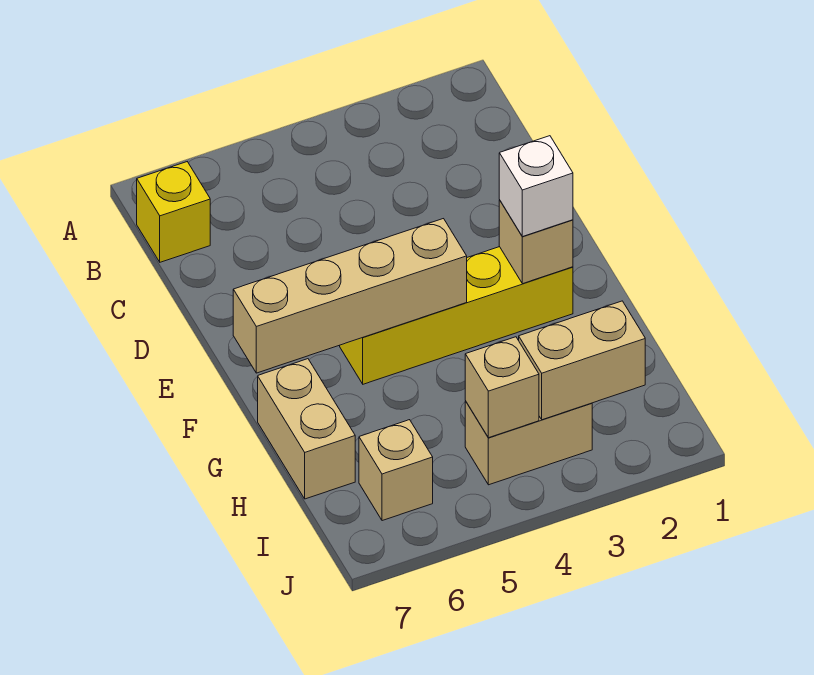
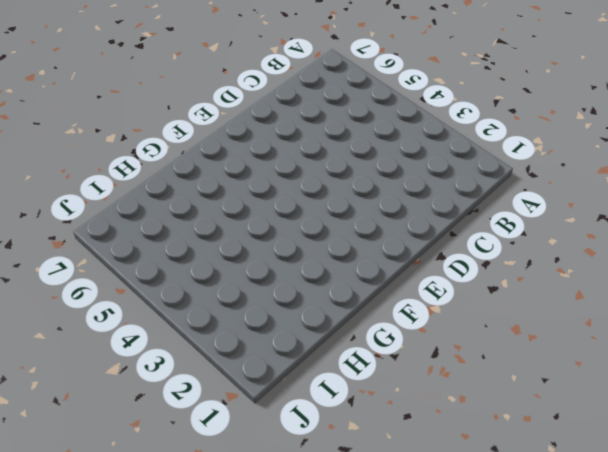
none -> yellow 1x1 brick [137,162,210,262]
none -> yellow 1x4 brick [340,247,573,384]

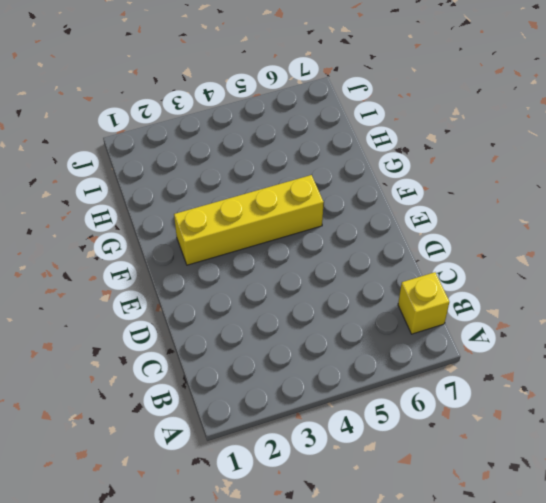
none -> tan 1x2 brick [258,359,355,499]
none -> tan 1x2 brick [465,401,592,485]

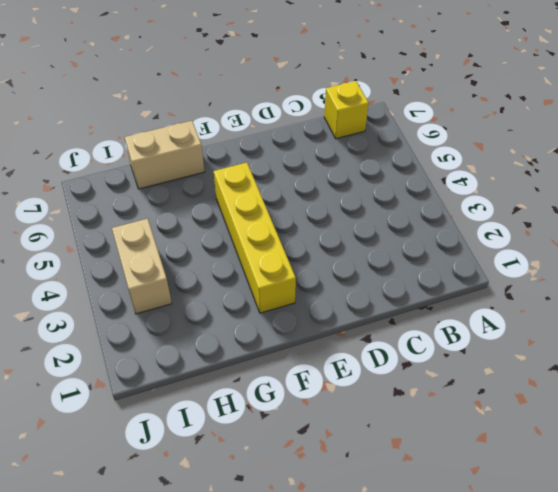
none -> tan 1x1 brick [359,420,433,521]
none -> tan 1x1 brick [499,200,573,284]

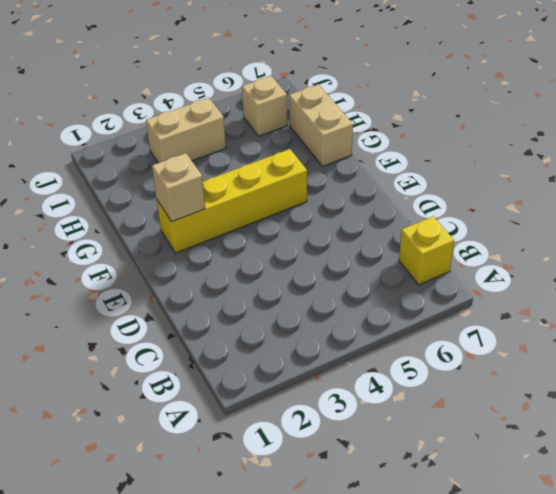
none -> tan 1x4 brick [233,219,467,373]
none -> tan 1x2 brick [519,301,645,420]

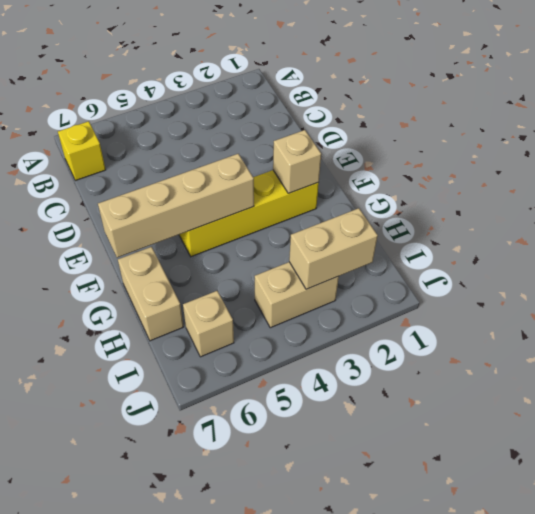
none -> tan 1x1 brick [465,337,539,438]
none -> white 1x1 brick [499,136,573,237]

